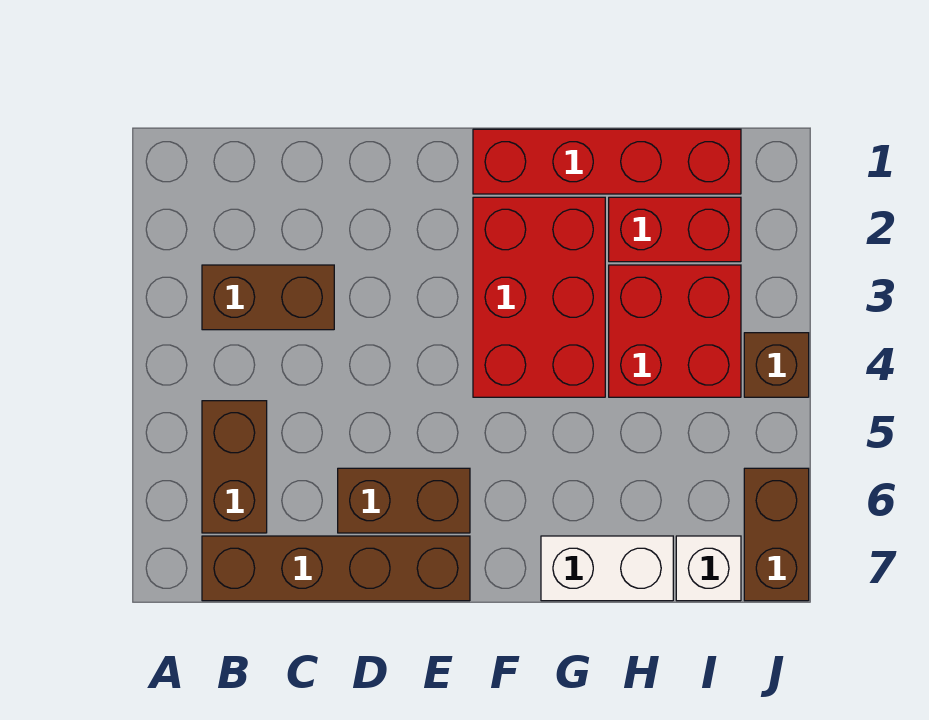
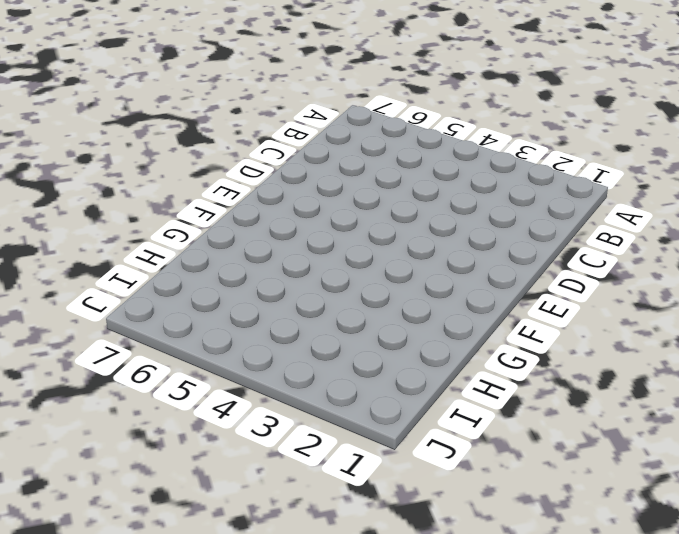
none -> brown 1x2 brick [202,265,334,330]
none -> brown 1x2 brick [202,401,267,533]
none -> brown 1x4 brick [202,536,470,601]

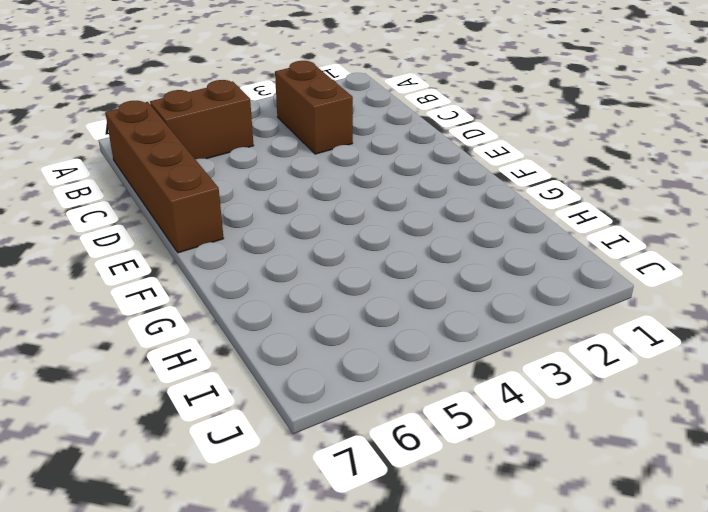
none -> brown 1x2 brick [338,468,470,533]
none -> red 1x4 brick [473,129,741,194]
none -> red 2x3 brick [473,197,605,397]

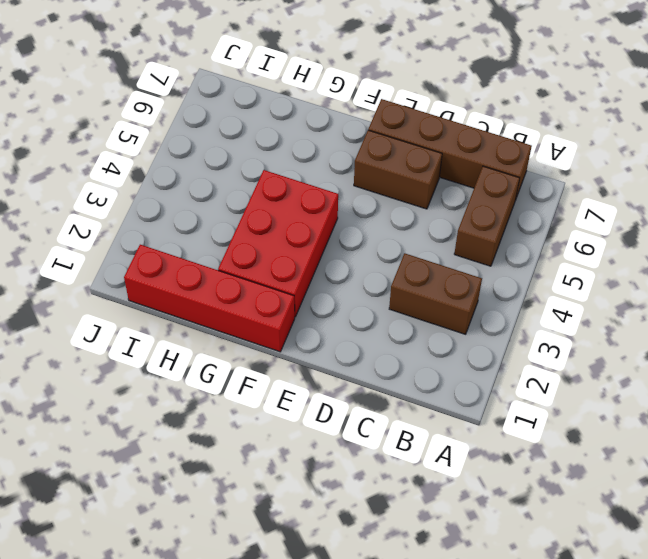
none -> white 1x2 brick [541,536,673,601]
none -> red 1x2 brick [609,197,741,262]
none -> red 2x2 brick [609,265,741,397]

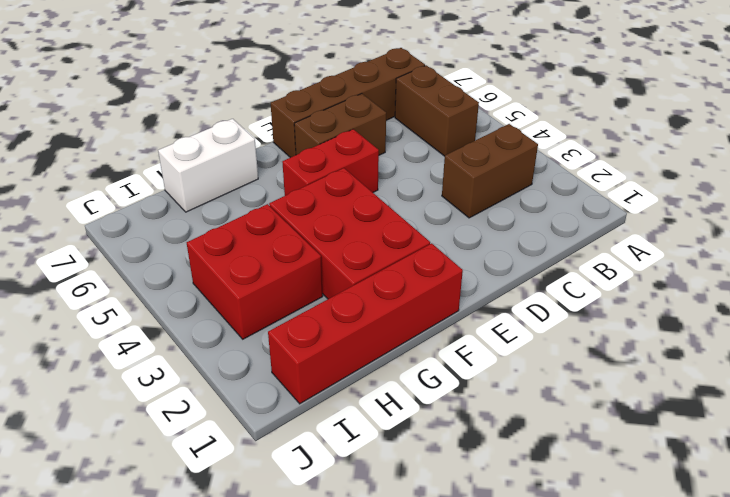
red 1x2 brick [282,129,379,196] -> red 1x2 brick moved to [609,197,741,262]
none -> white 1x1 brick [676,536,741,601]
none -> brown 1x1 brick [744,333,809,397]
none -> brown 1x2 brick [744,468,809,601]

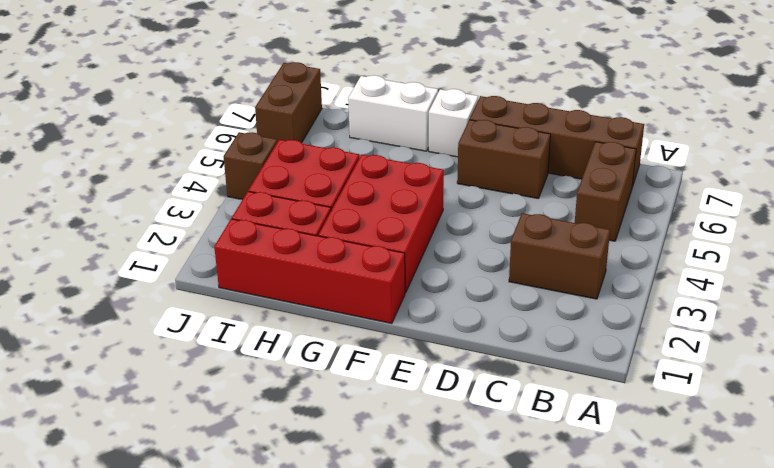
white 1x1 brick [429,89,478,157] -> white 1x1 brick moved to [676,536,741,601]

